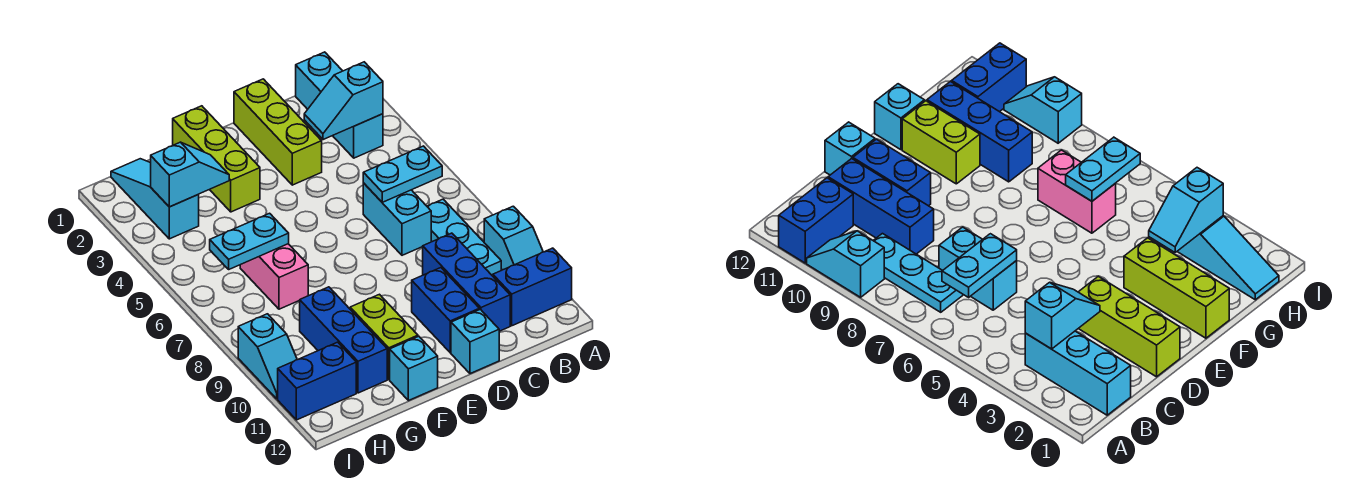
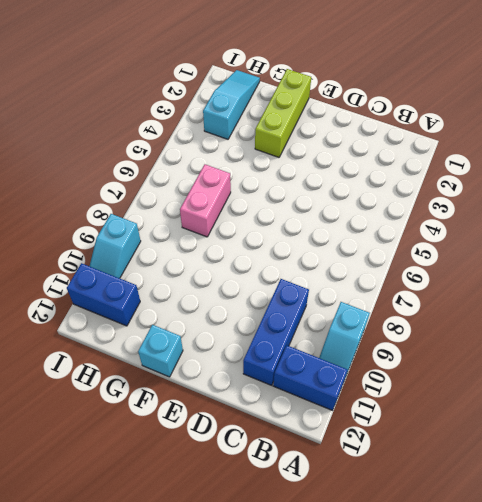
none -> cyan 1x3 brick [296,52,383,158]
none -> cyan 1x3 plate [427,199,501,275]
none -> cyan 1x2 brick [363,183,431,255]

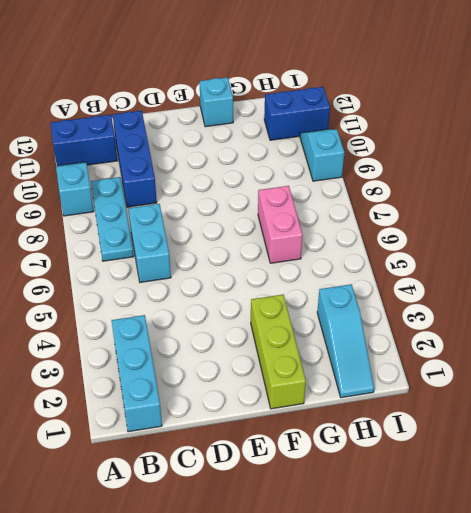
none -> lime 1x3 brick [234,79,322,185]
none -> blue 1x2 brick [412,268,479,353]
none -> cyan 1x1 brick [451,309,499,374]

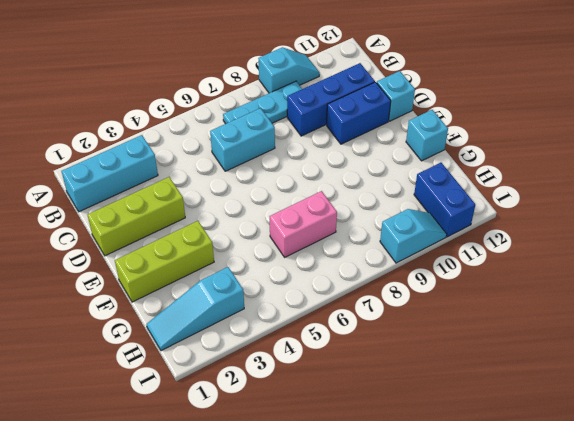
none -> blue 1x2 brick [493,248,572,326]
none -> lime 1x2 brick [350,294,418,379]
none -> blue 1x3 brick [300,287,387,393]

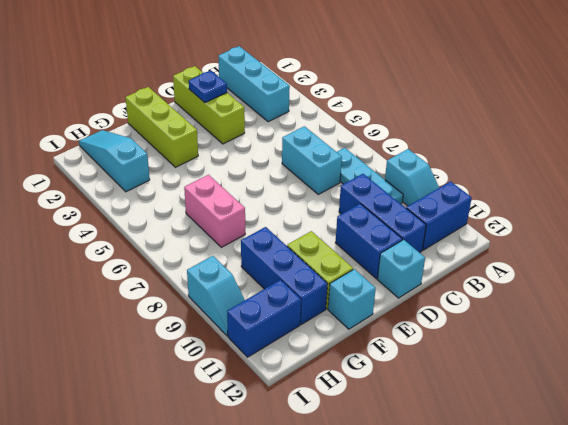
blue 1x1 plate [189,71,227,103] -> none
none -> cyan 1x2 slope [304,62,383,140]
none -> cyan 1x2 plate [363,146,442,202]
none -> cyan 1x2 slope [151,142,229,207]

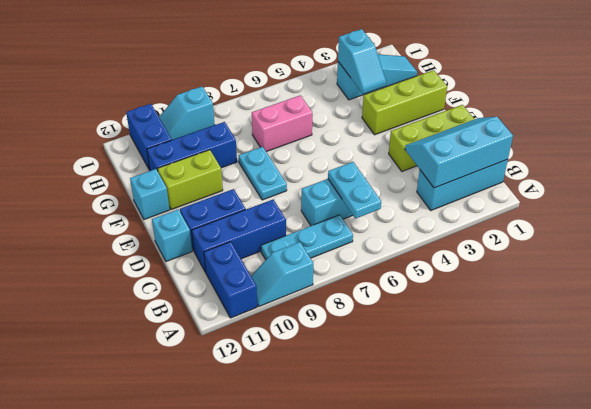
cyan 2x3 slope [405,117,513,188] -> cyan 1x2 slope [304,62,383,140]
cyan 1x2 plate [239,147,287,200] -> cyan 1x2 plate moved to [210,213,289,269]

